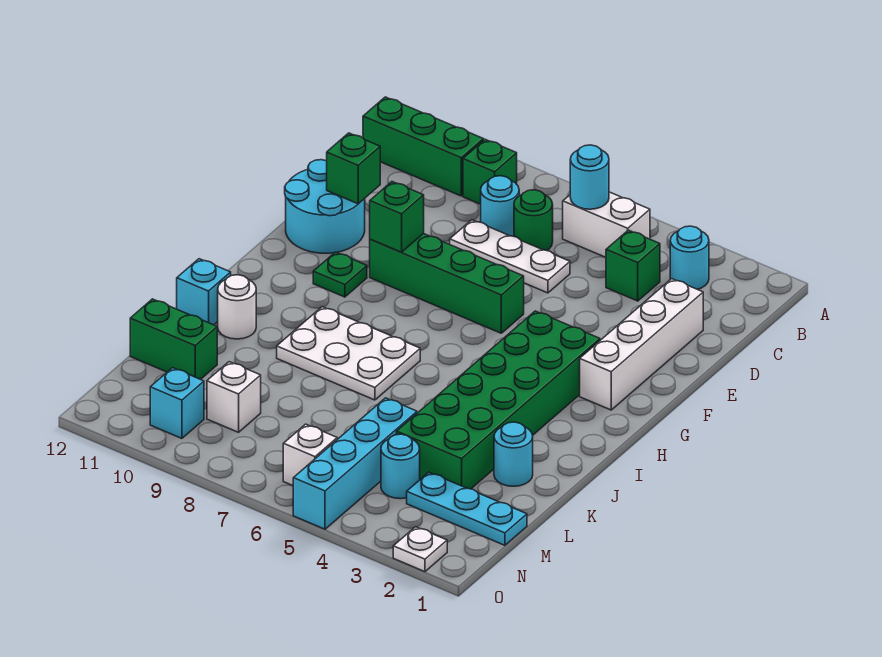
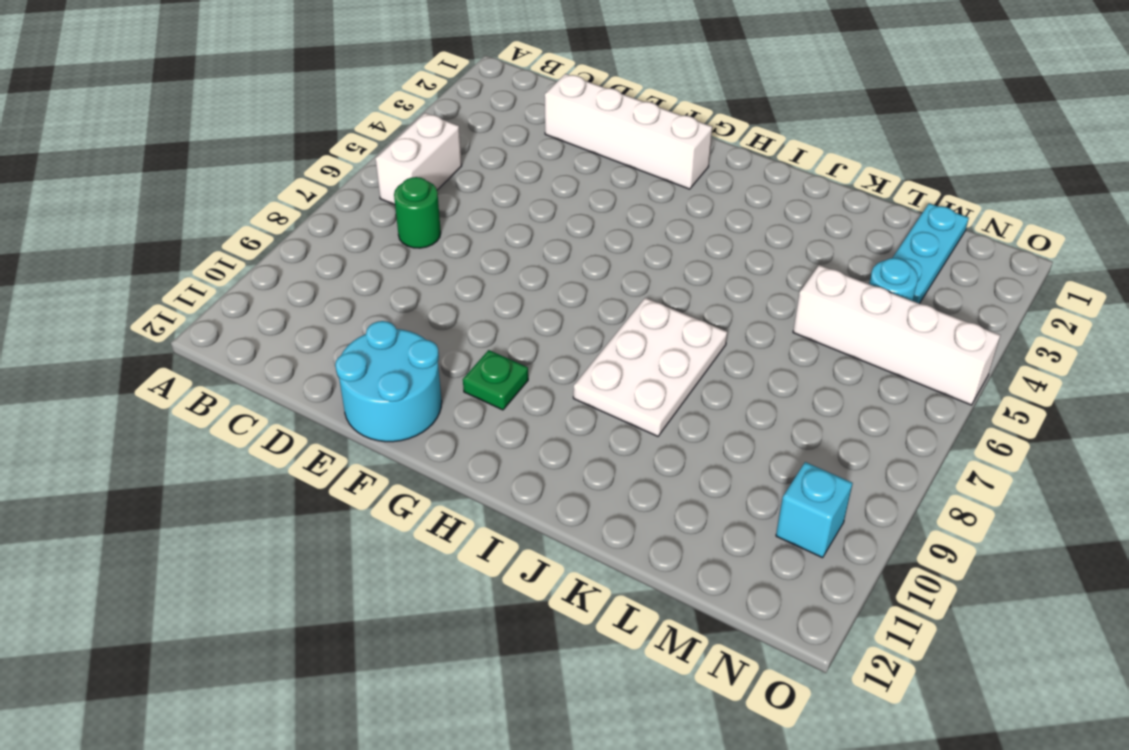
white 1x4 brick [793,265,1000,405] -> cyan 1x4 brick [293,398,417,529]
none -> cyan 1x1 round brick [670,226,709,289]
none -> green 1x1 brick [463,139,517,204]
none -> green 1x3 brick [363,97,484,196]

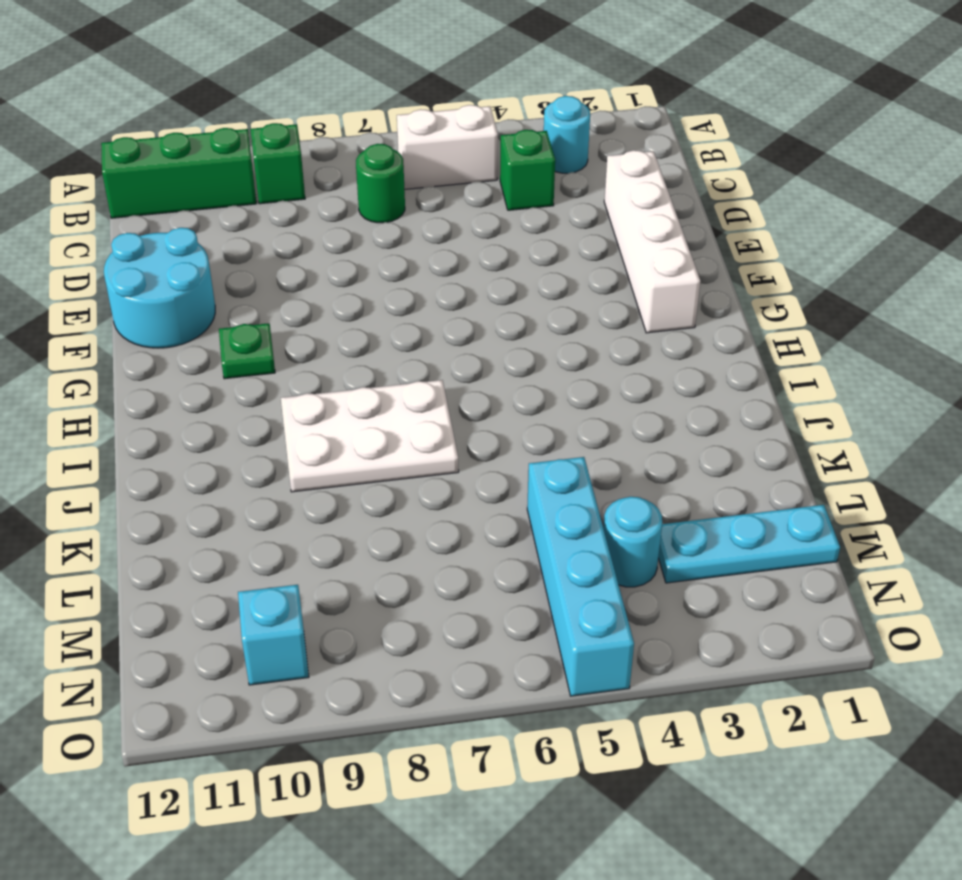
none -> cyan 1x1 round brick [481,176,519,236]
none -> white 1x3 plate [450,220,570,293]
none -> green 1x4 brick [370,233,524,333]

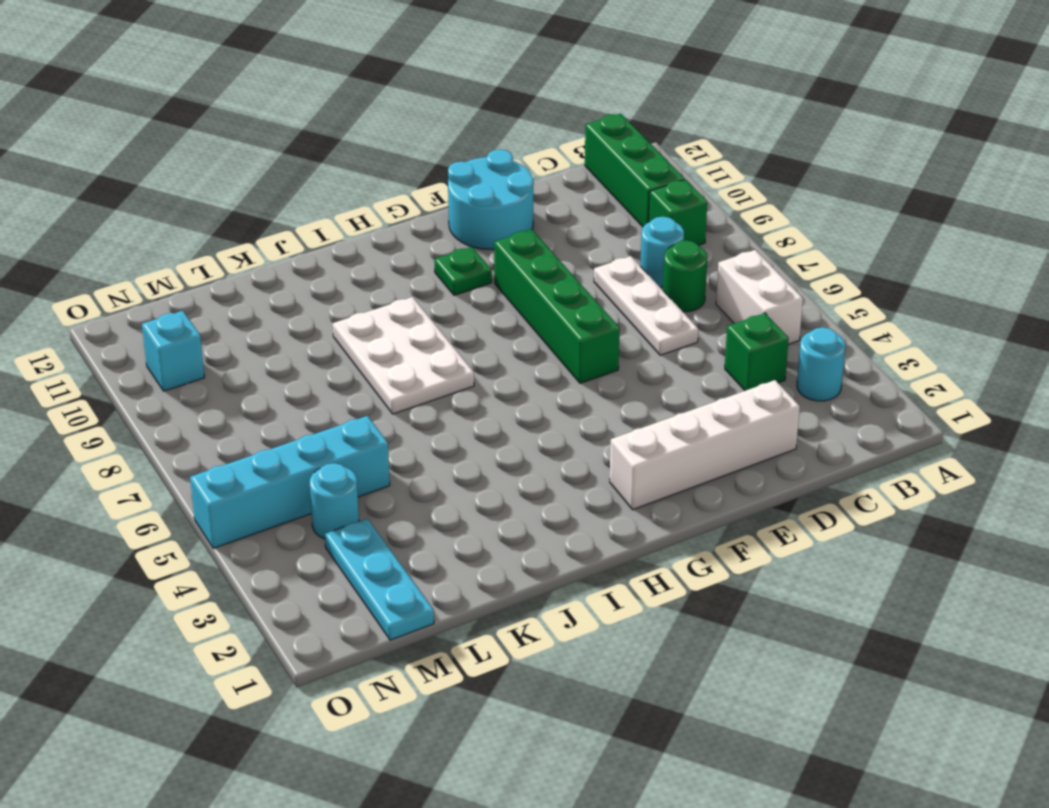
none -> green 2x6 brick [397,311,600,489]
none -> white 1x1 round brick [218,275,256,339]
none -> cyan 1x1 brick [177,259,231,325]

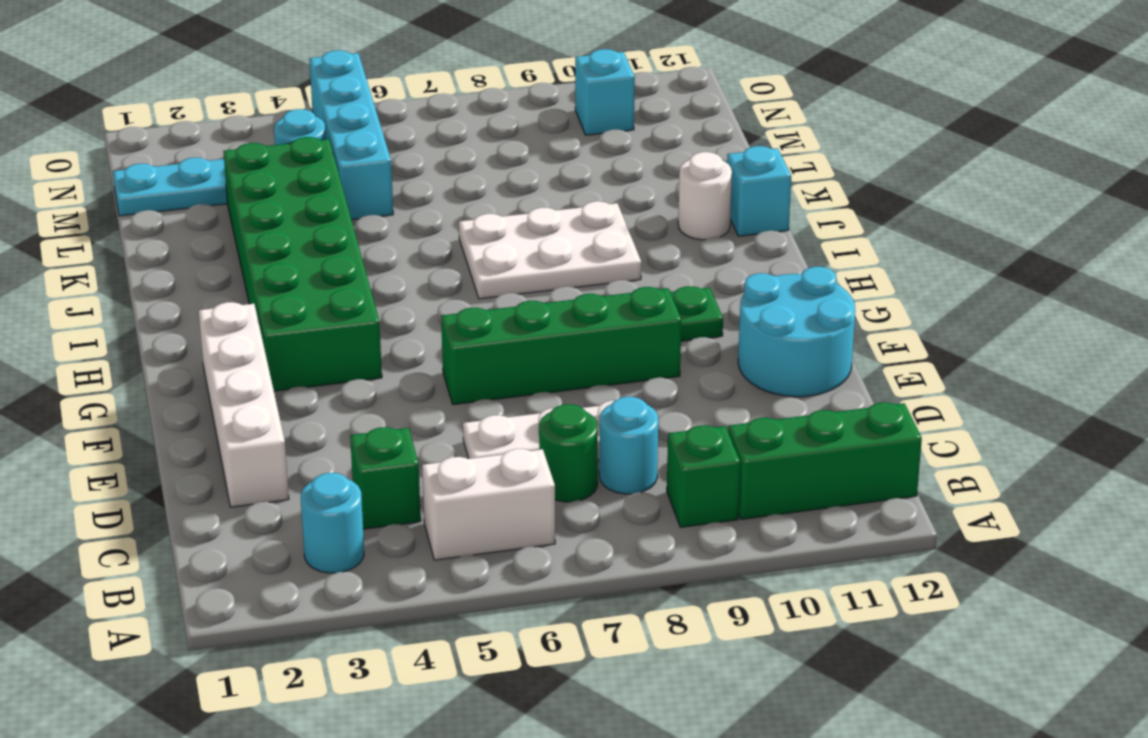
none -> cyan 1x1 round brick [494,422,533,486]
none -> green 1x2 brick [130,299,217,380]
none -> white 1x1 brick [207,362,261,432]

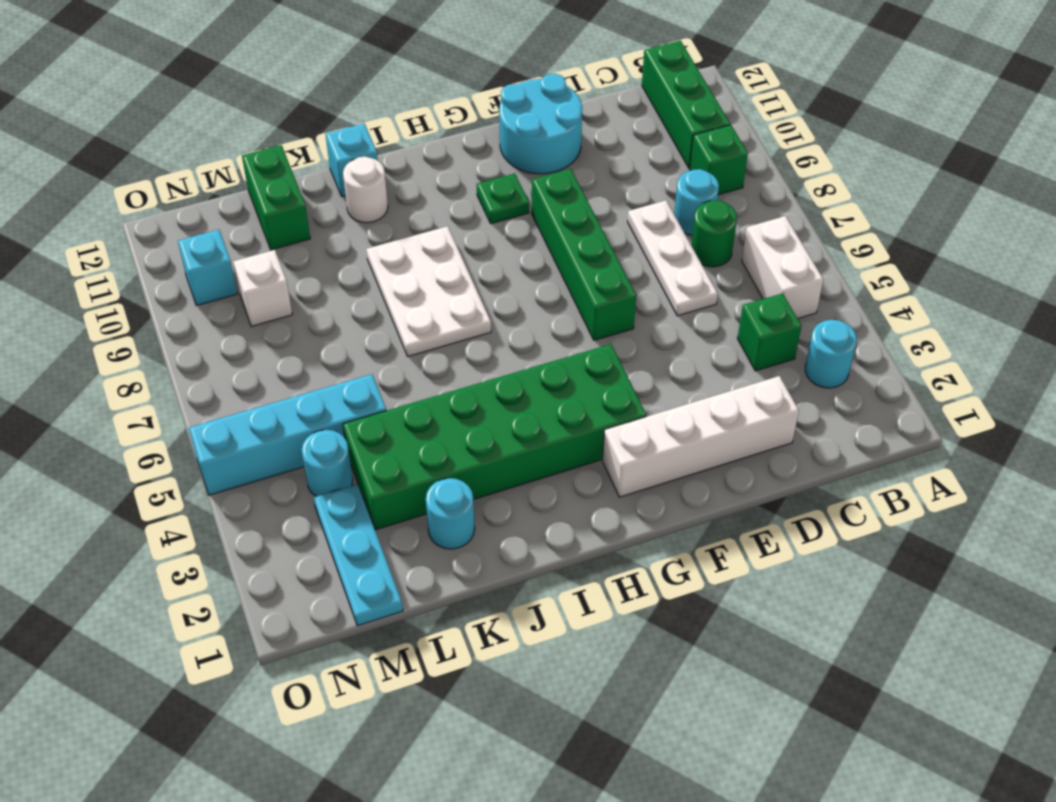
none -> white 1x1 brick [283,424,337,486]
none -> white 1x1 plate [393,527,447,572]
none -> cyan 1x1 round brick [570,145,609,209]

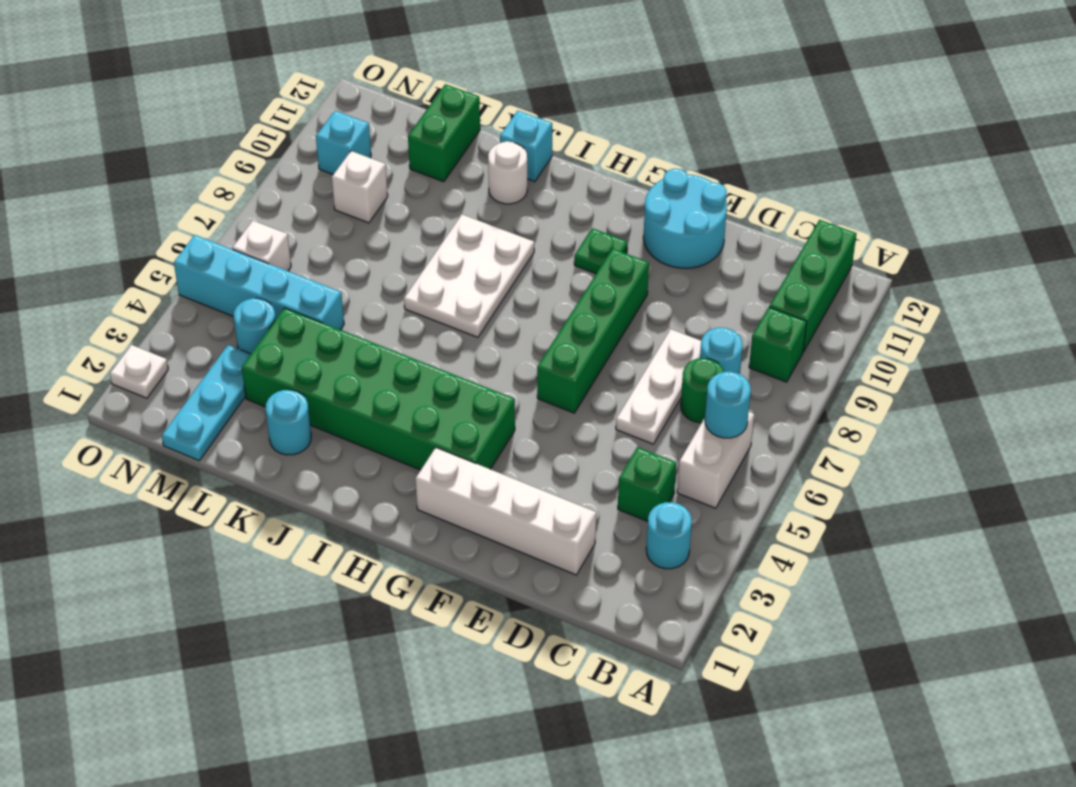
none -> green 1x1 brick [327,133,380,204]
none -> green 1x1 brick [370,182,424,252]

